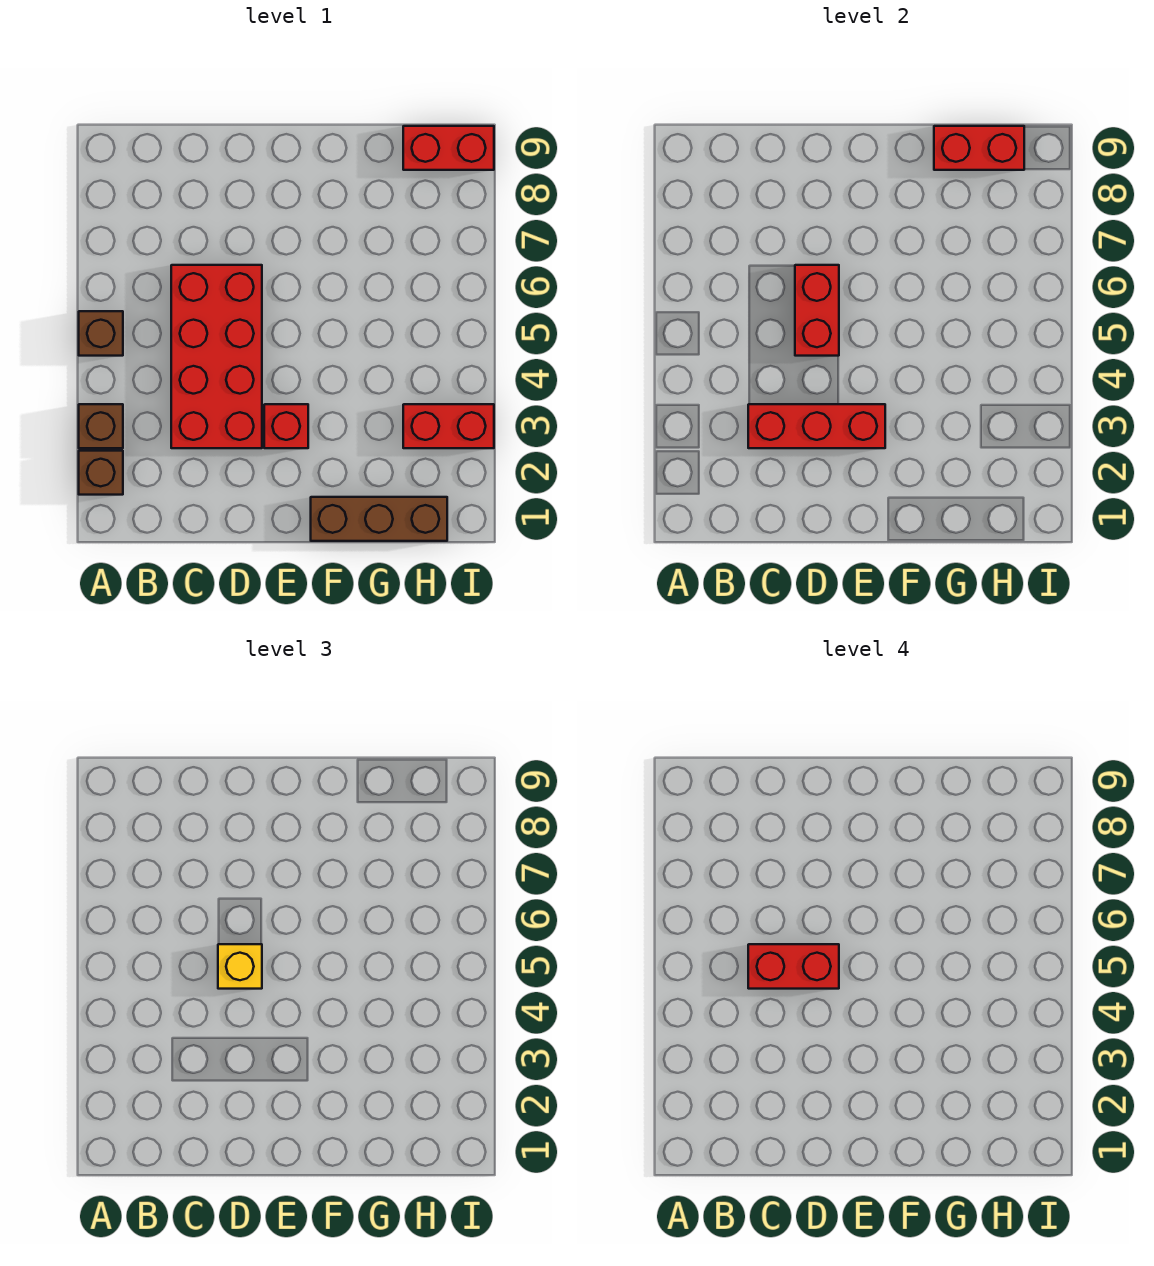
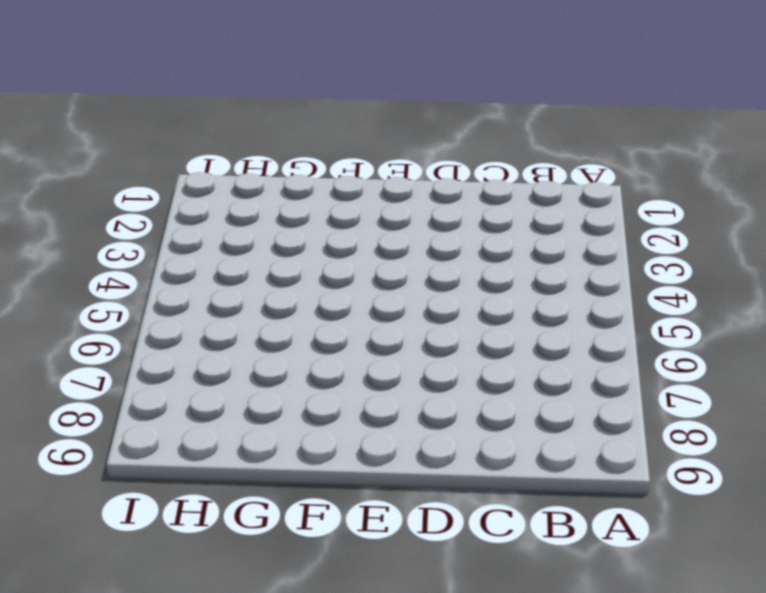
none -> brown 1x1 brick [79,451,123,495]
none -> brown 1x1 brick [79,404,123,448]
none -> brown 1x1 brick [79,311,123,356]

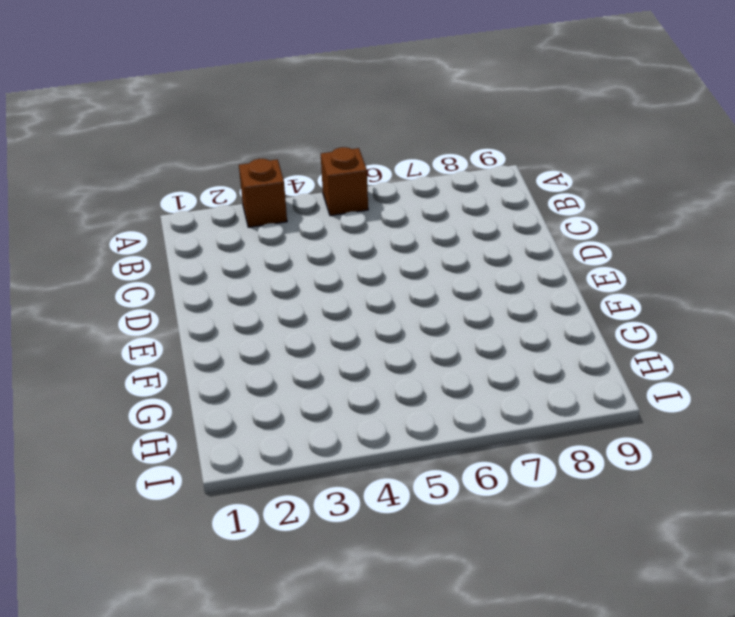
none -> brown 1x1 brick [79,451,123,495]
none -> red 2x4 brick [171,265,262,448]
none -> red 1x1 brick [264,404,308,448]

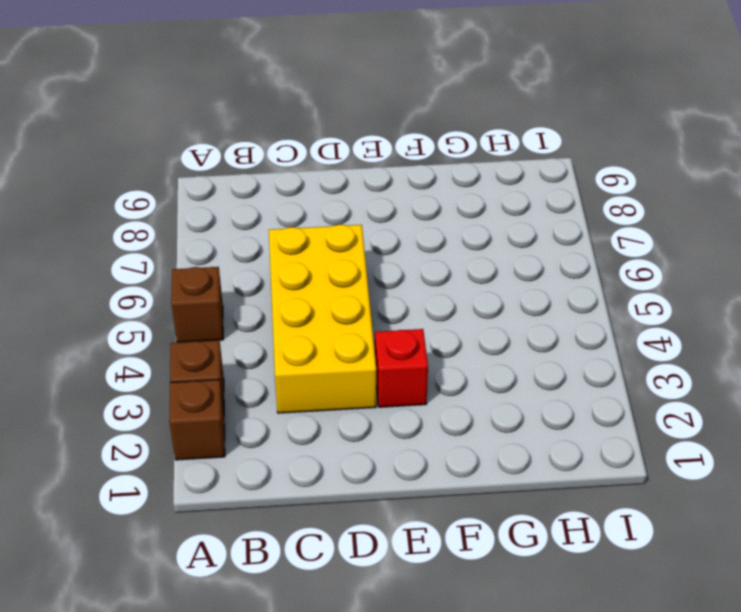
yellow 2x4 brick [269,225,376,413] -> red 2x4 brick [171,265,262,448]
none -> brown 1x3 brick [311,497,447,541]
none -> red 1x2 brick [403,404,494,448]
none -> red 1x2 brick [403,126,494,170]

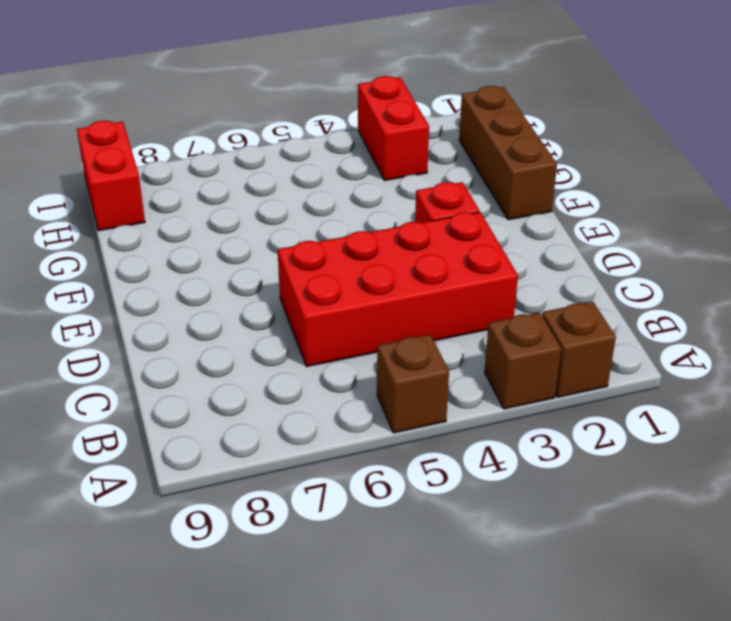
none -> red 1x3 brick [748,404,885,448]
none -> red 1x2 brick [795,265,839,356]
none -> red 1x2 brick [934,126,1024,170]

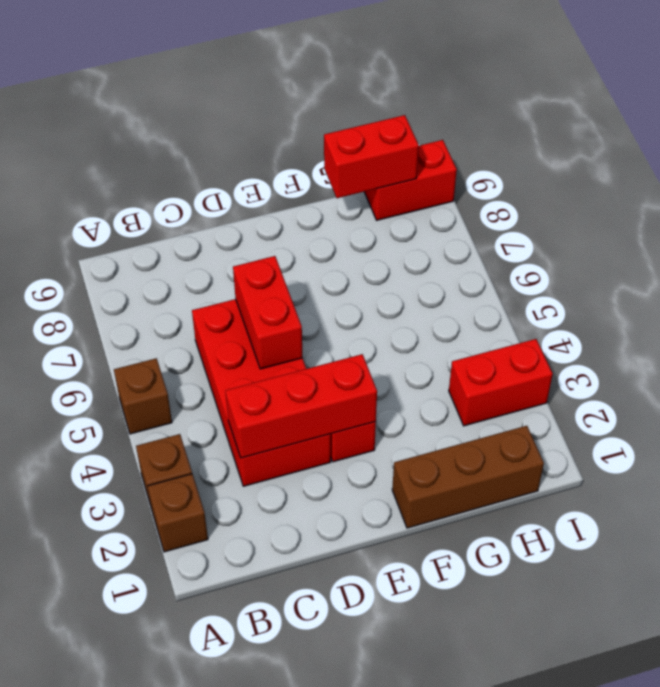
none -> yellow 1x1 brick [218,944,262,989]
none -> red 1x2 brick [748,944,839,989]

